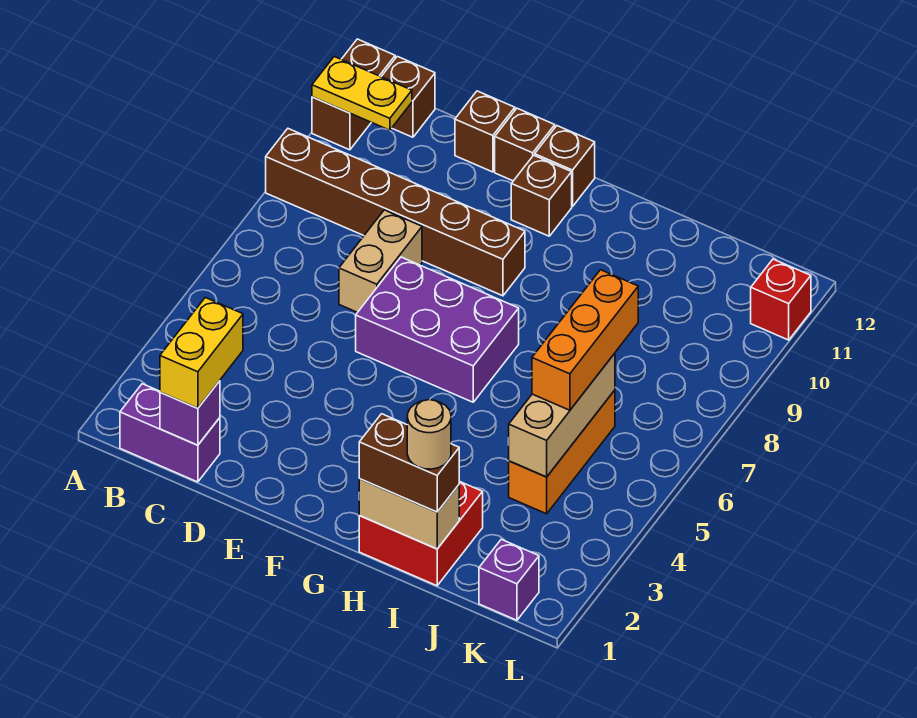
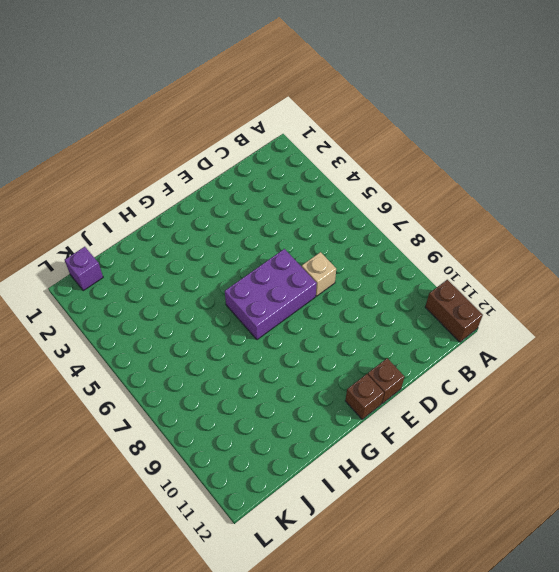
tan 1x1 brick [302,252,336,296] -> tan 1x2 brick [339,210,422,313]
none -> brown 1x6 brick [266,129,525,296]
none -> purple 1x2 brick [120,384,220,482]
none -> brown 1x1 brick [381,56,435,137]

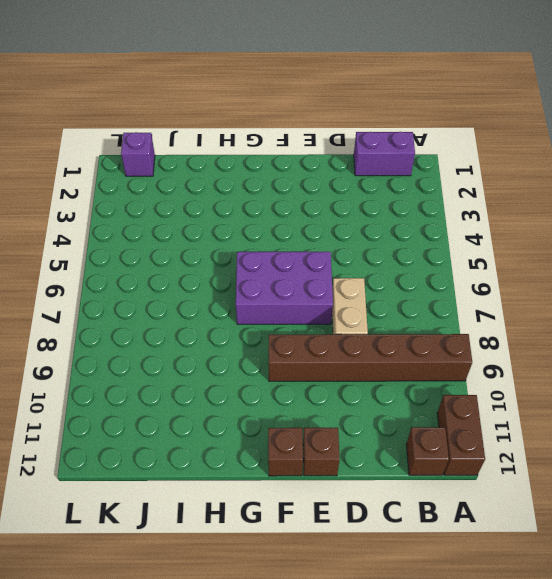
none -> brown 1x1 brick [455,91,515,172]
none -> brown 1x1 brick [511,155,572,236]
none -> red 2x2 brick [359,481,483,586]

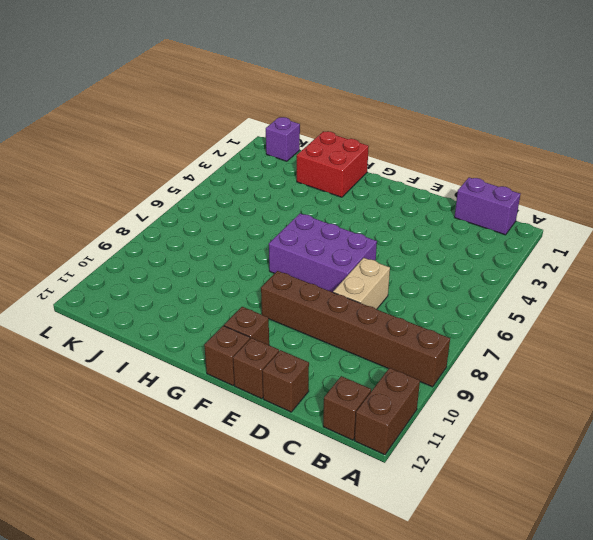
none -> orange 1x3 brick [509,390,615,514]
none -> red 1x1 brick [751,259,811,340]
none -> yellow 1x2 plate [312,57,412,130]

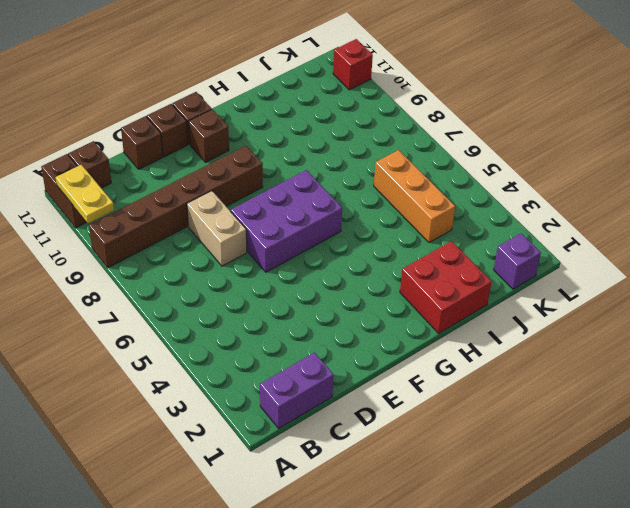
yellow 1x2 plate [56,165,114,223] -> yellow 1x2 plate turned to [312,57,412,130]
none -> purple 1x1 brick [160,381,220,445]
none -> tan 1x2 brick [359,479,459,549]
none -> tan 1x3 brick [508,353,615,477]

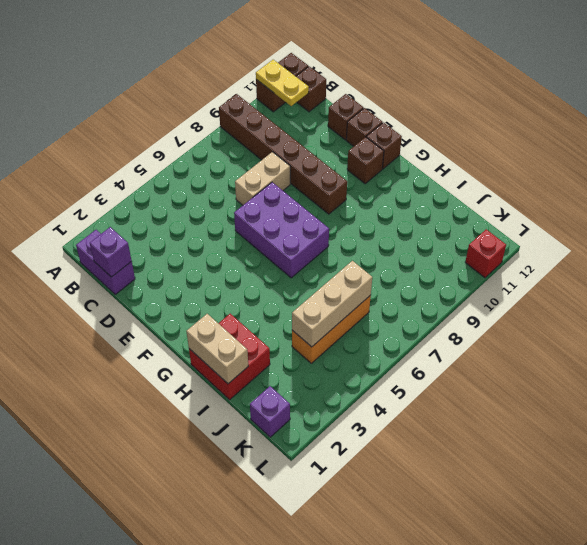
none -> yellow 1x2 brick [160,298,243,408]
none -> brown 1x2 brick [359,414,459,512]
none -> orange 1x3 brick [532,270,638,410]

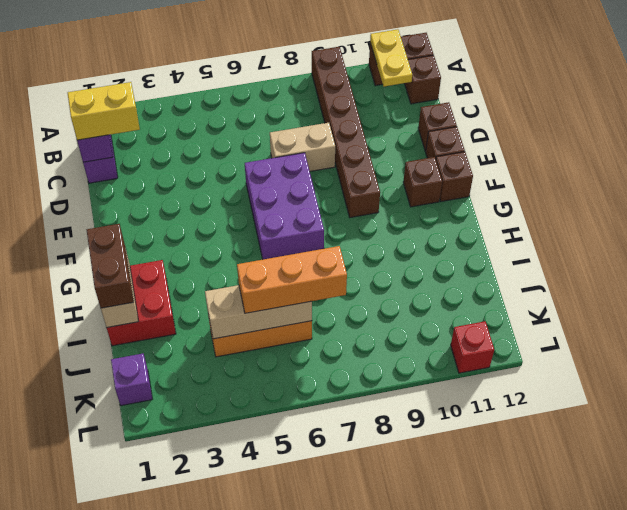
none -> tan 1x1 round brick [407,400,451,469]

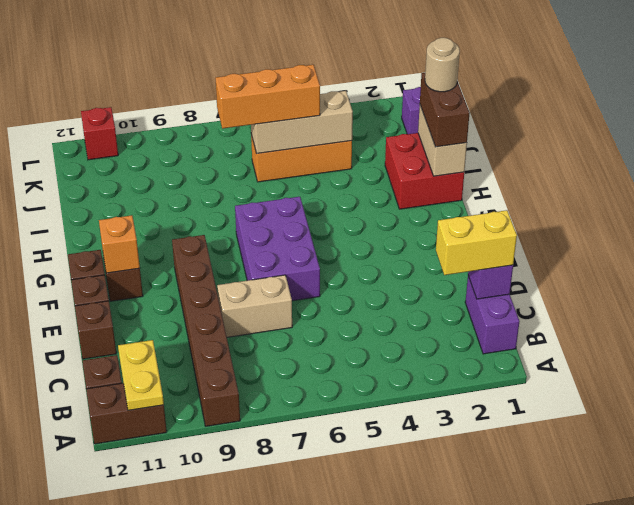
orange 1x1 brick [99,215,140,273] -> none

